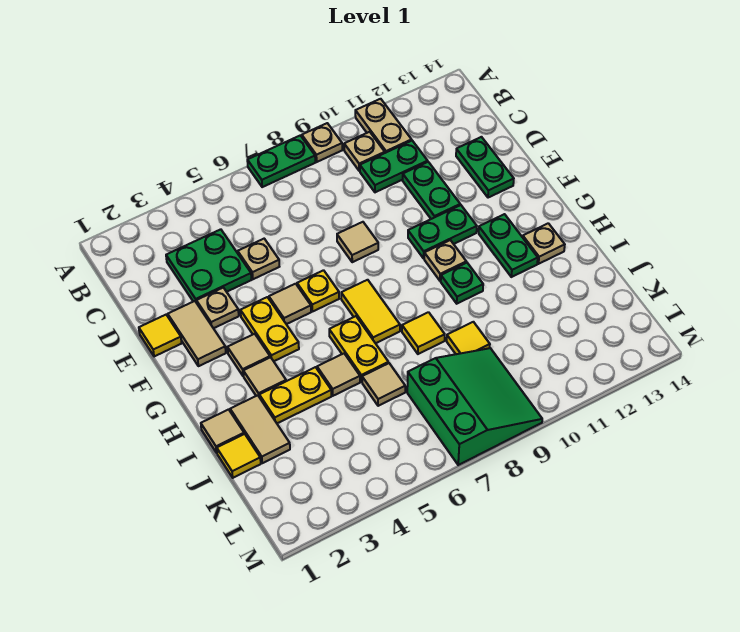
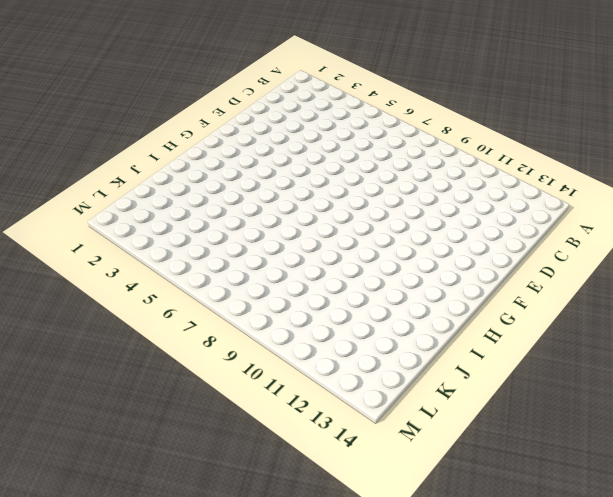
none -> green 1x2 plate [247,135,315,187]
none -> tan 1x1 plate [302,123,342,162]
none -> tan 1x2 plate [355,99,412,153]
none -> tan 1x1 plate [344,132,385,171]

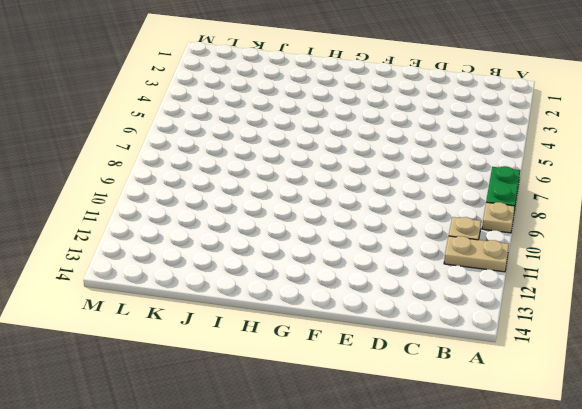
none -> green 2x2 plate [166,229,251,303]
none -> green 1x2 plate [360,141,428,192]
none -> tan 1x1 plate [238,239,279,279]
none -> green 1x2 plate [403,162,460,219]

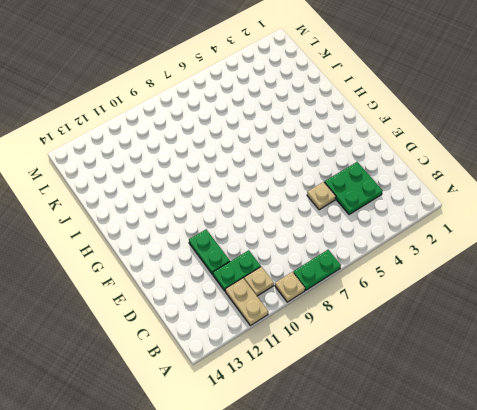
none -> green 1x2 plate [456,137,514,198]
none -> yellow 1x1 tile [139,315,182,357]
none -> tan 1x2 tile [168,301,226,366]
none -> tan 1x1 plate [196,288,239,328]

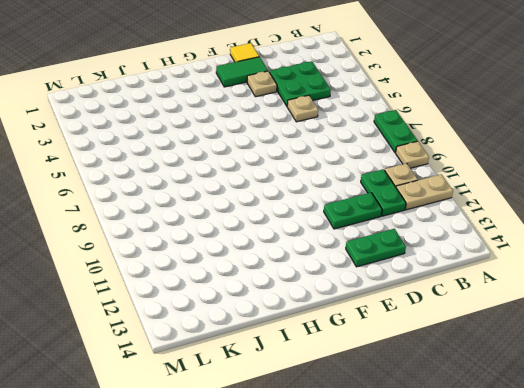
green 1x2 tile [216,57,268,87] -> tan 1x2 tile [168,301,226,366]
none -> tan 1x1 tile [337,222,378,262]
none -> yellow 1x2 plate [240,297,299,361]
none -> tan 1x1 tile [269,284,311,324]
none -> yellow 1x1 plate [297,270,339,312]

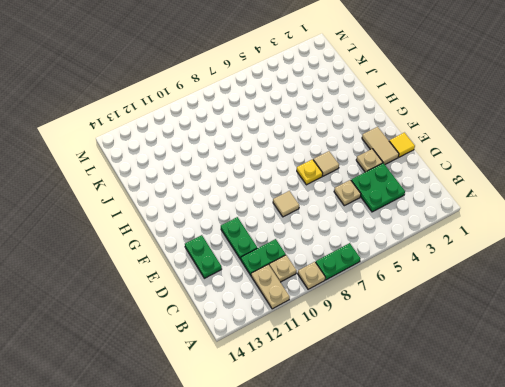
none -> yellow 1x2 plate [240,297,299,361]
none -> green 1x2 plate [408,205,477,258]
none -> tan 1x1 tile [228,334,270,376]
none -> yellow 1x2 tile [341,280,400,343]

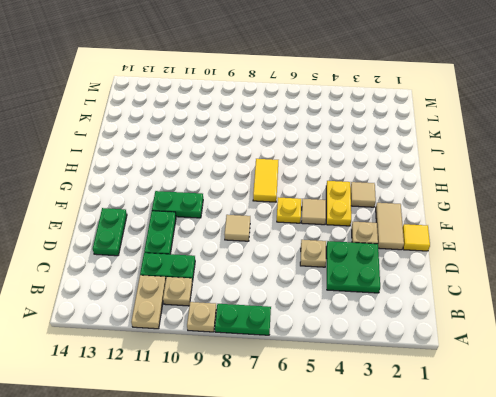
none -> tan 1x1 plate [424,240,466,281]
none -> green 1x2 plate [479,214,538,277]
none -> tan 1x1 tile [243,357,286,396]
none -> yellow 1x2 plate [329,316,388,382]

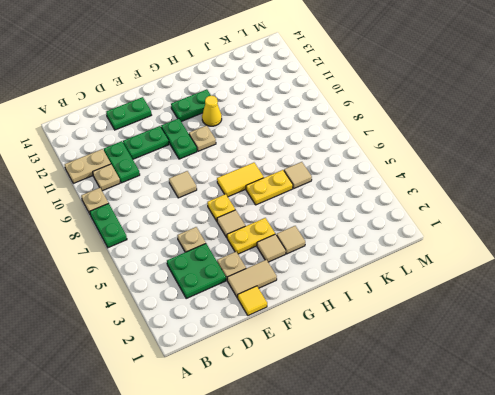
yellow 1x1 cone [202,96,222,126] -> none
none -> green 1x1 plate [441,263,483,304]
none -> tan 1x1 plate [523,223,565,264]
none -> tan 1x1 tile [201,410,244,453]
none -> tan 1x2 tile [230,395,290,463]

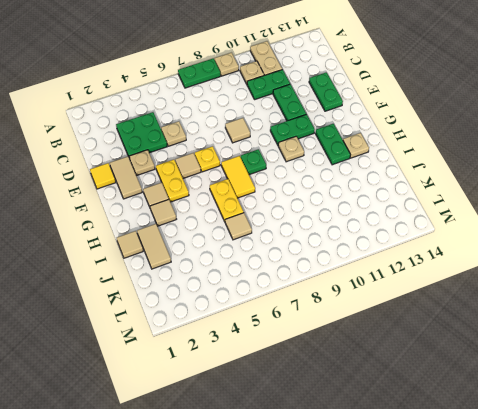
green 1x1 plate [241,149,266,175] -> green 1x1 plate moved to [441,263,483,304]
none -> yellow 1x2 plate [259,367,331,423]
none -> tan 1x1 tile [317,354,360,396]
none -> yellow 1x1 tile [402,312,445,354]
none -> yellow 1x1 tile [217,434,261,478]

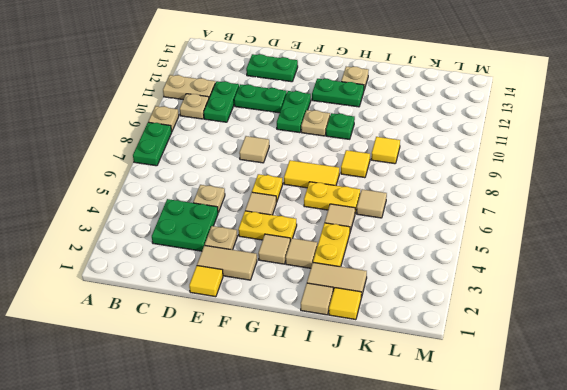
none -> green 3x3 slope [407,348,542,465]

